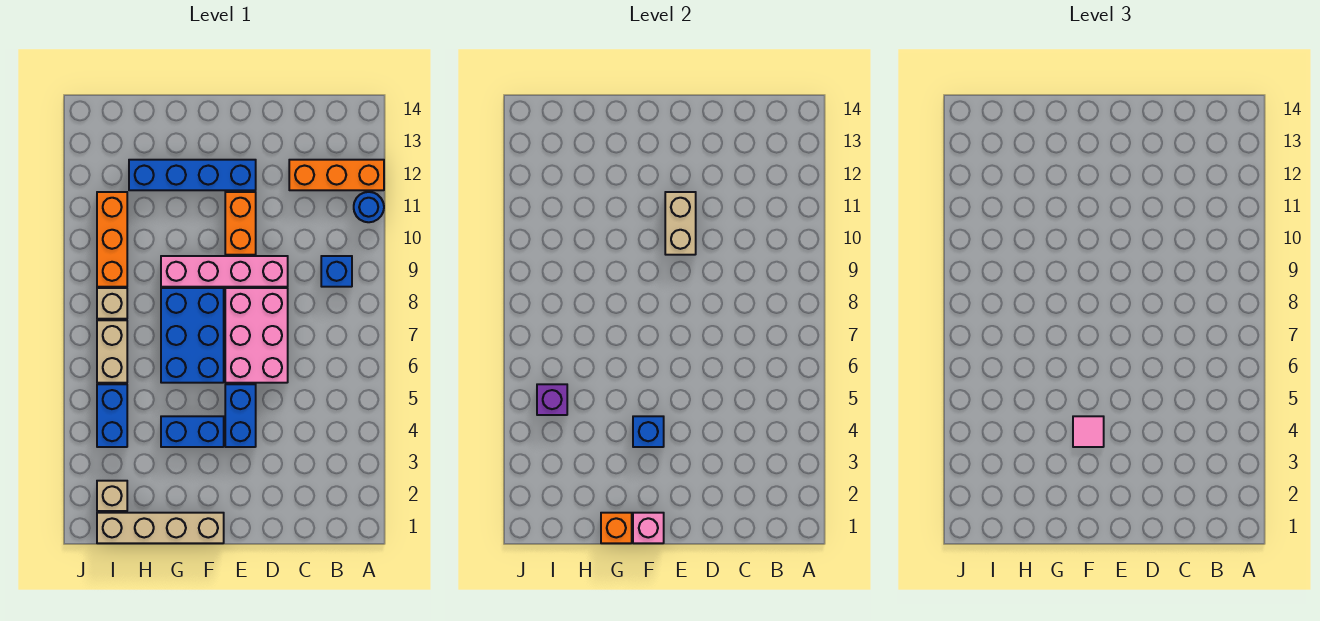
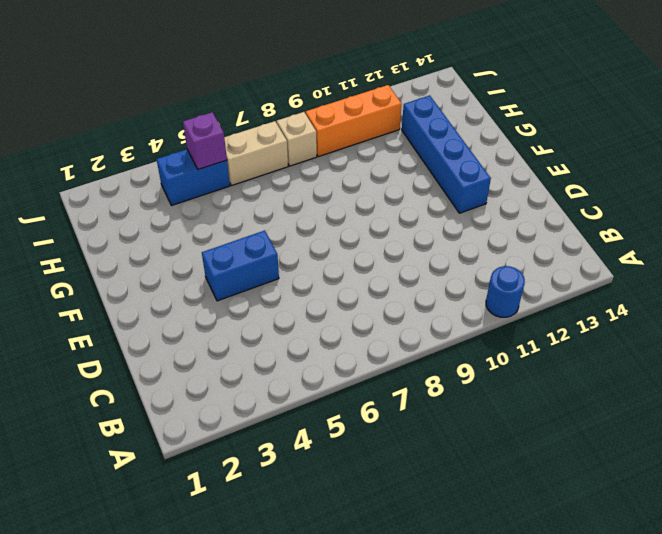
none -> orange 1x3 brick [289,160,384,190]
none -> blue 1x1 brick [321,256,352,287]
none -> pink 2x3 brick [225,288,288,383]

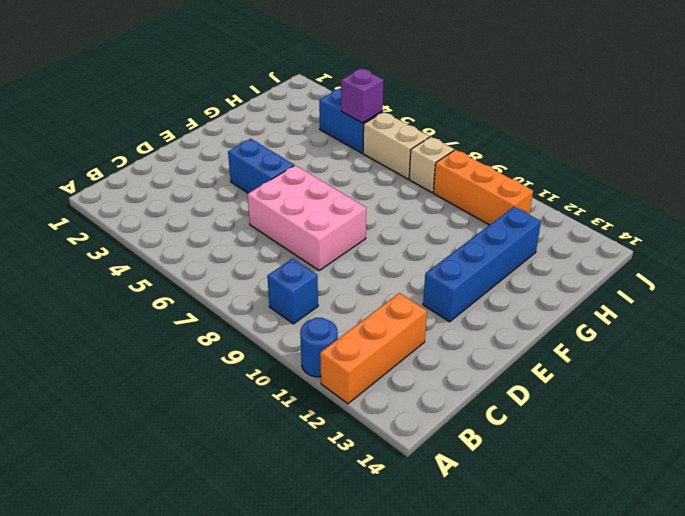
none -> pink 1x4 brick [161,256,288,287]
none -> orange 1x2 brick [225,192,256,255]
none -> tan 1x4 brick [97,513,224,543]

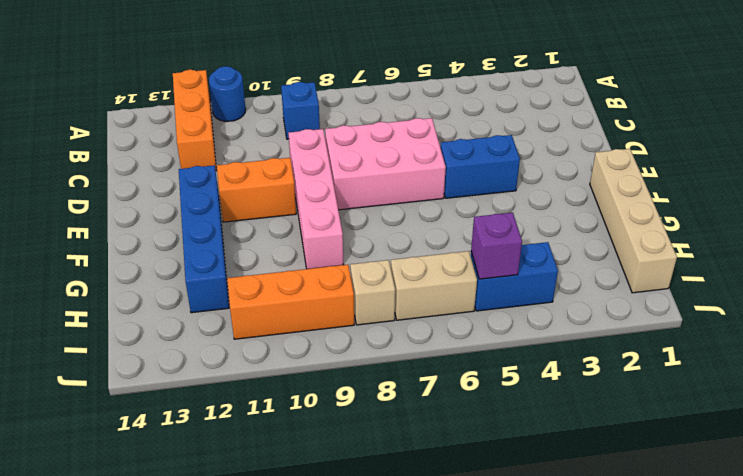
none -> blue 1x2 brick [161,416,224,447]
none -> blue 2x3 brick [161,288,224,383]
none -> tan 1x1 brick [97,481,127,511]

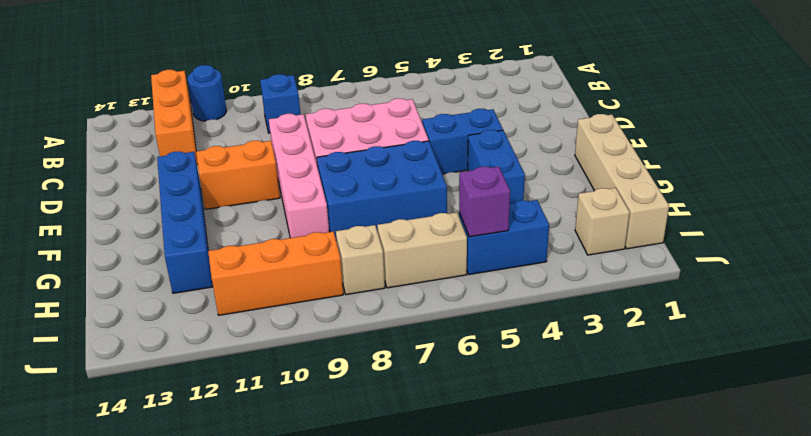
none -> tan 1x2 brick [665,192,696,255]
none -> pink 1x1 brick [633,513,664,543]
none -> blue 1x1 brick [633,416,664,447]

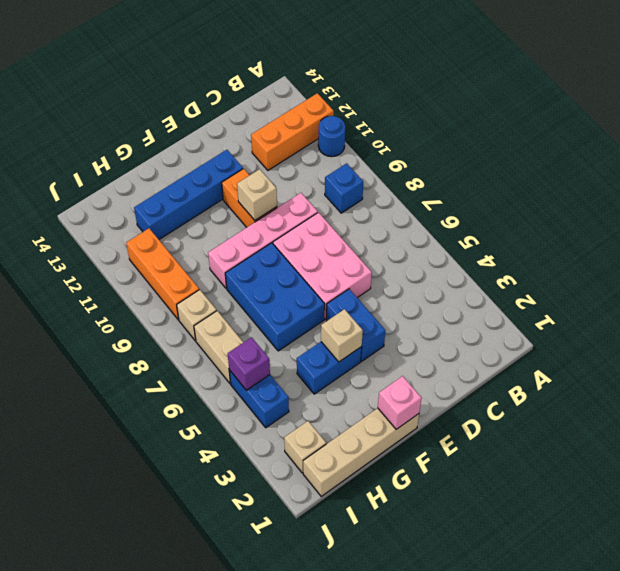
tan 1x1 brick [237,169,277,220] -> tan 1x2 brick [665,192,696,255]
tan 1x1 brick [321,309,363,362] -> blue 1x1 brick [633,416,664,447]
none -> orange 1x1 brick [601,513,632,543]
none -> pink 1x1 tile [1073,416,1104,447]

